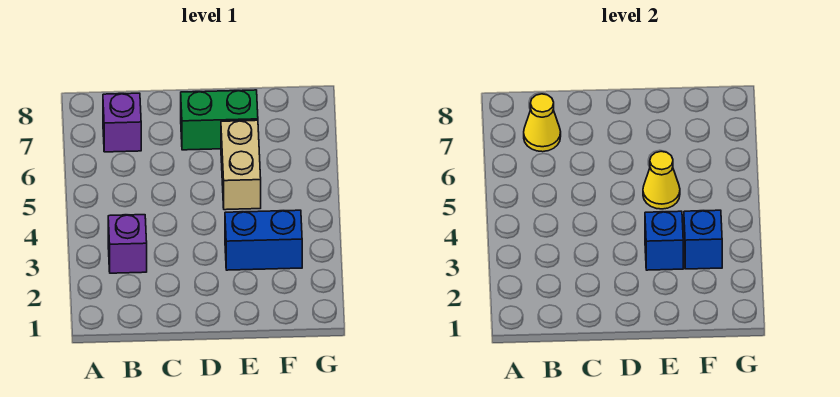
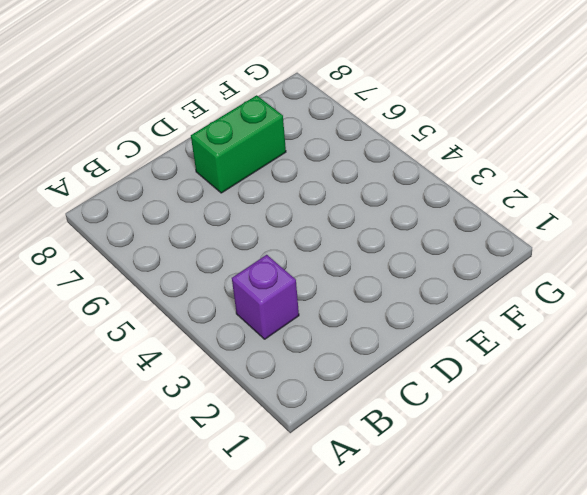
none -> purple 1x1 brick [103,93,141,152]
none -> blue 1x2 brick [225,210,302,270]

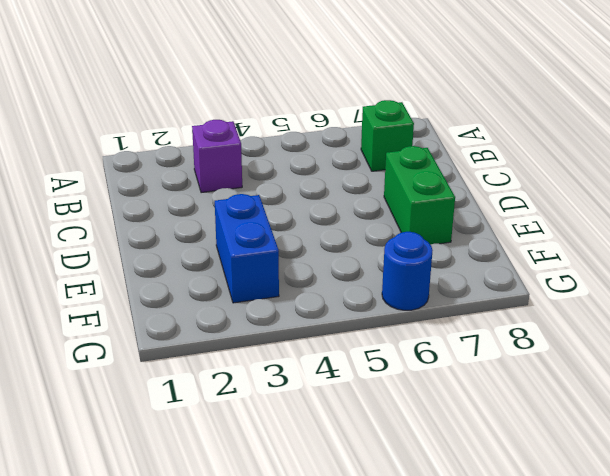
green 1x1 brick [361,100,414,171] -> purple 1x1 brick [103,93,141,152]
blue 1x1 round brick [382,232,433,310] -> none
none -> tan 1x2 brick [221,120,261,210]
none -> yellow 1x1 cone [524,94,561,152]

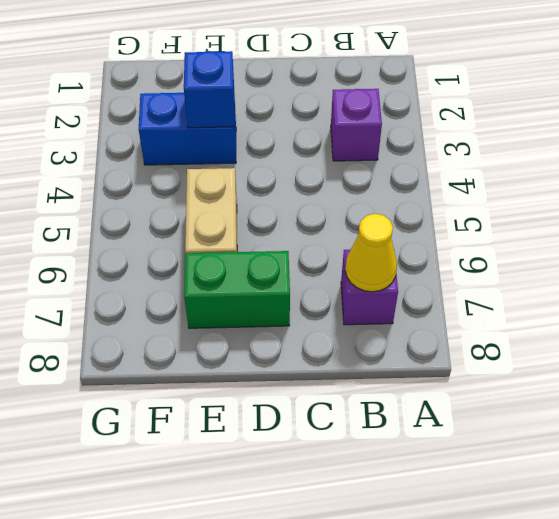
none -> yellow 1x1 cone [643,151,680,209]
none -> blue 1x1 brick [684,210,722,269]

